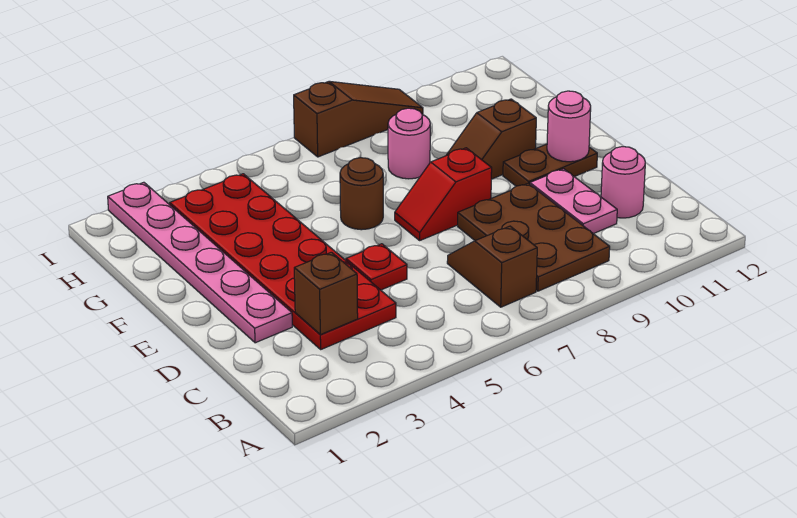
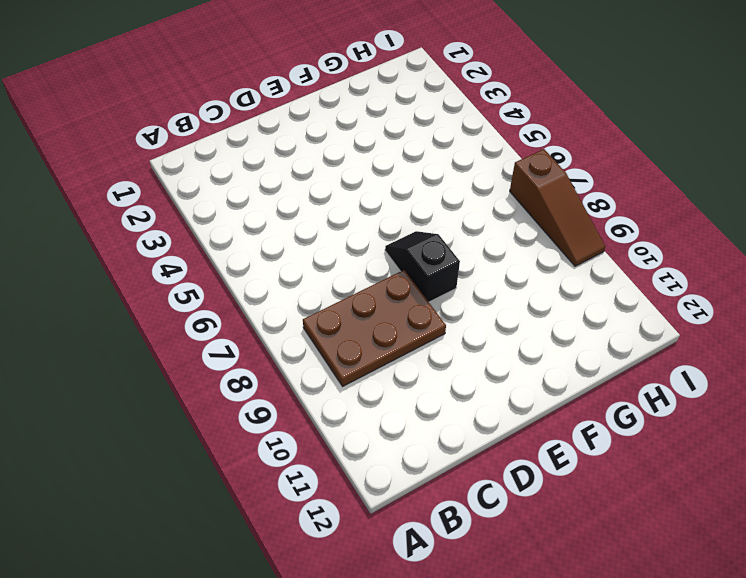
black 1x2 slope [385,231,460,302] -> red 1x2 slope [395,148,492,240]
none -> brown 1x2 slope [447,226,537,307]
none -> red 2x6 plate [170,174,396,349]
none -> pink 1x2 plate [530,169,617,234]

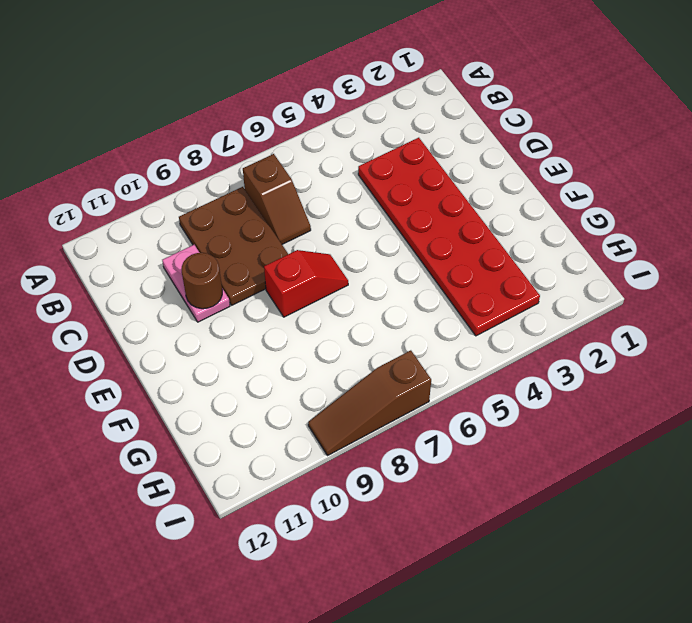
brown 1x1 round brick [182,253,222,309] -> brown 1x1 round brick moved to [340,158,383,230]
none -> pink 1x1 round brick [601,147,645,218]
none -> pink 1x6 plate [108,182,292,343]
none -> red 1x1 plate [346,244,407,290]

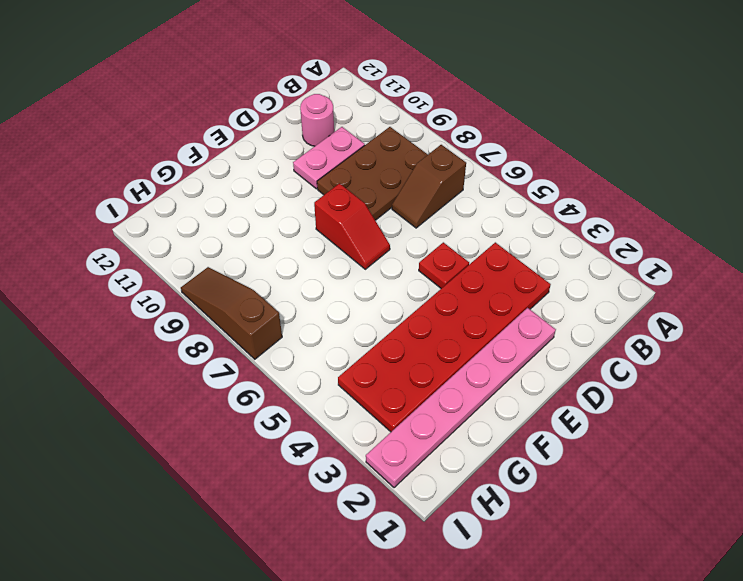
none -> brown 1x2 plate [503,144,597,186]
none -> brown 1x1 round brick [340,158,383,230]
none -> brown 1x2 slope [446,99,536,179]

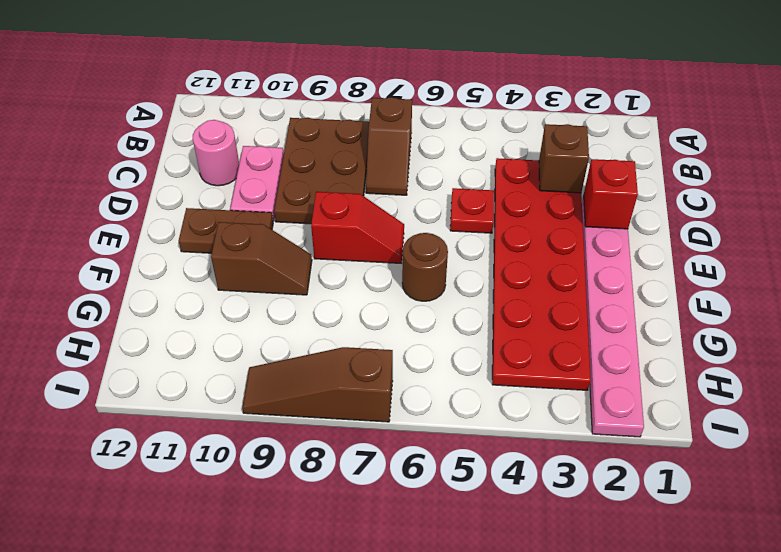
red 1x1 brick [584,159,638,229] -> none
none -> pink 1x1 round brick [388,108,430,179]
none -> pink 1x1 round brick [547,91,591,162]

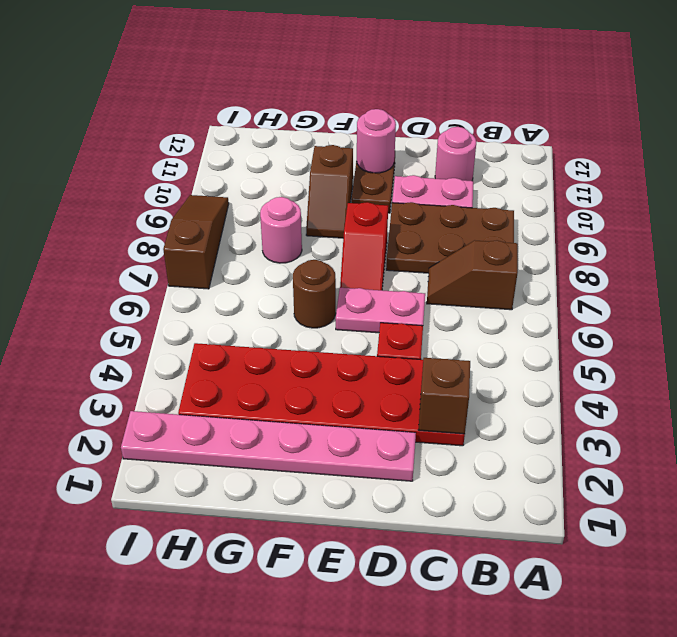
pink 1x2 plate [336,288,425,333] -> none

